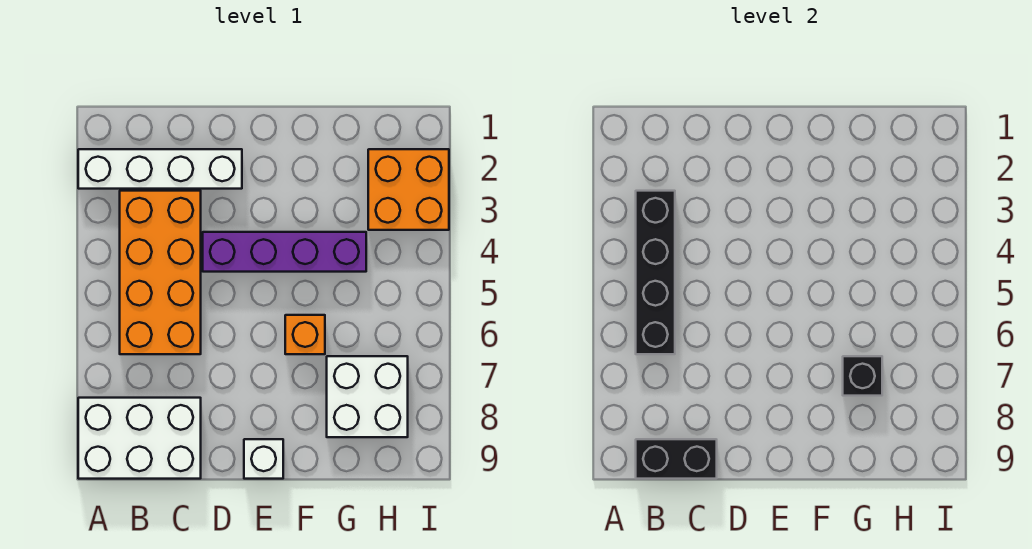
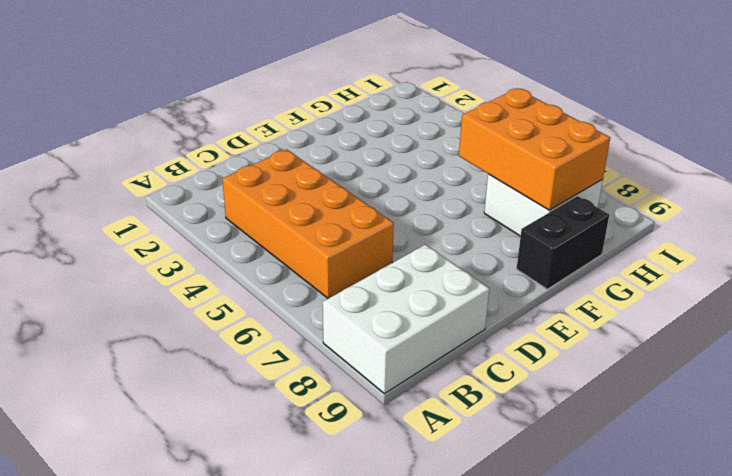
black 1x2 brick [517,196,609,289] -> black 1x2 brick moved to [636,439,717,479]
orange 2x3 brick [459,89,610,210] -> black 1x1 brick [843,356,882,396]
none -> white 1x4 brick [78,149,242,189]
none -> purple 1x4 brick [203,232,366,272]

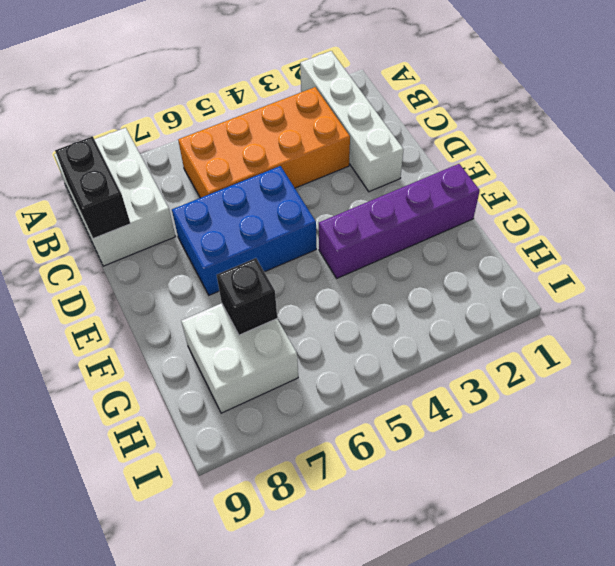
blue 2x3 brick [172,166,316,295] -> none
purple 1x4 brick [319,164,480,278] -> purple 1x4 brick turned to [203,232,366,272]
none -> white 1x1 brick [244,439,283,479]
none -> orange 1x1 brick [285,315,325,354]

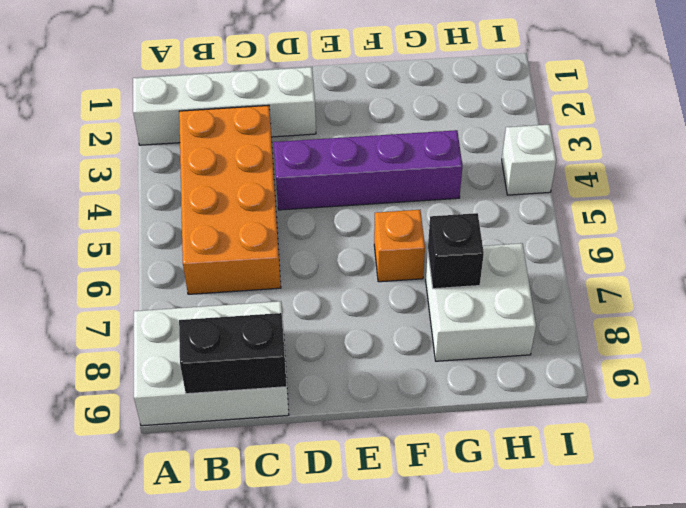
white 1x1 brick [502,124,556,195] -> white 1x1 brick moved to [244,439,283,479]
none -> orange 2x2 brick [368,149,449,230]
none -> black 1x4 brick [636,191,675,354]

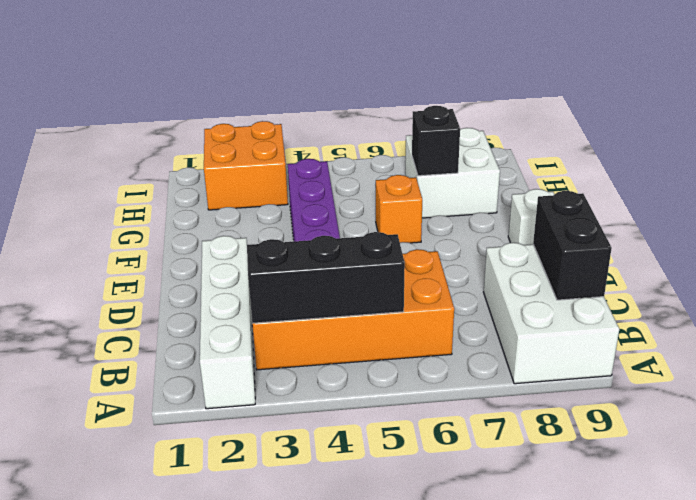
black 1x3 brick [247,232,405,323] -> black 1x4 brick [636,191,675,354]

